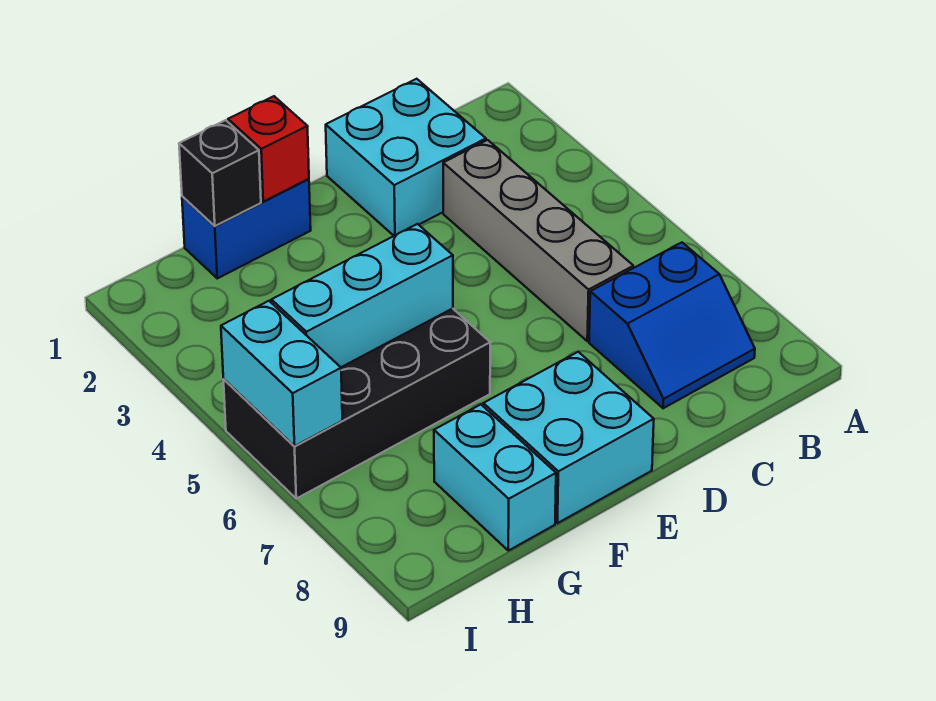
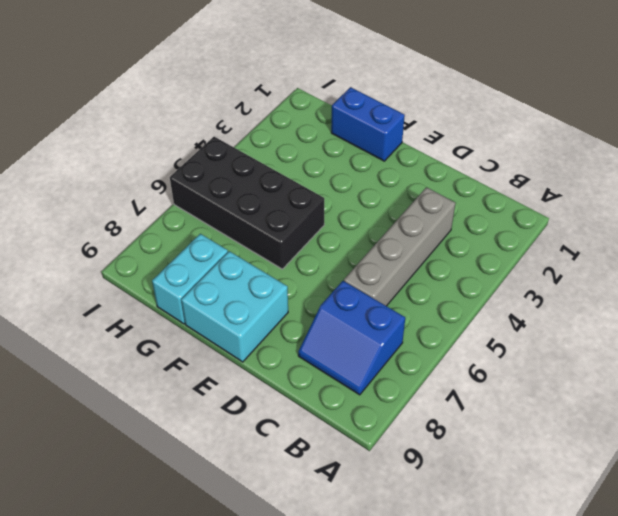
none -> cyan 2x2 brick [326,79,486,236]
none -> red 1x1 brick [228,96,309,202]

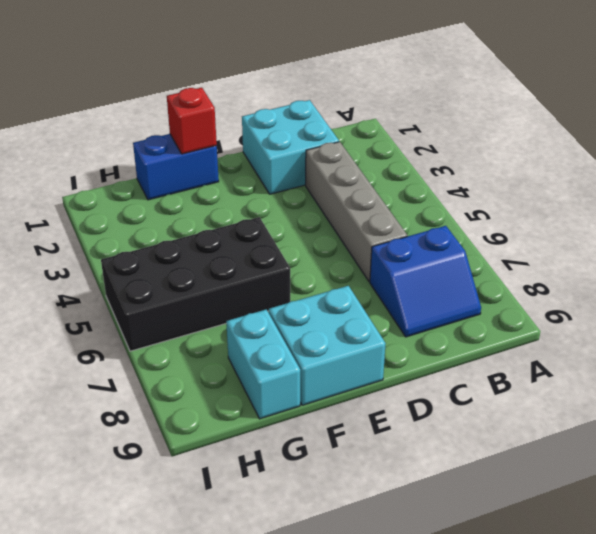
none -> cyan 1x3 brick [272,224,453,367]
none -> black 1x1 brick [179,120,261,226]

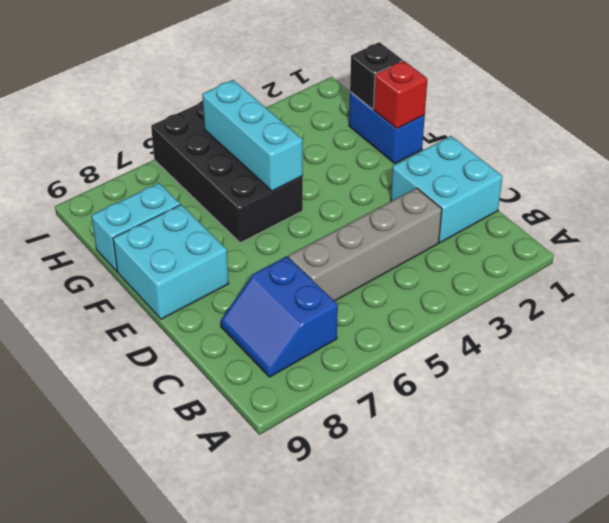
none -> cyan 1x2 brick [221,301,342,446]

